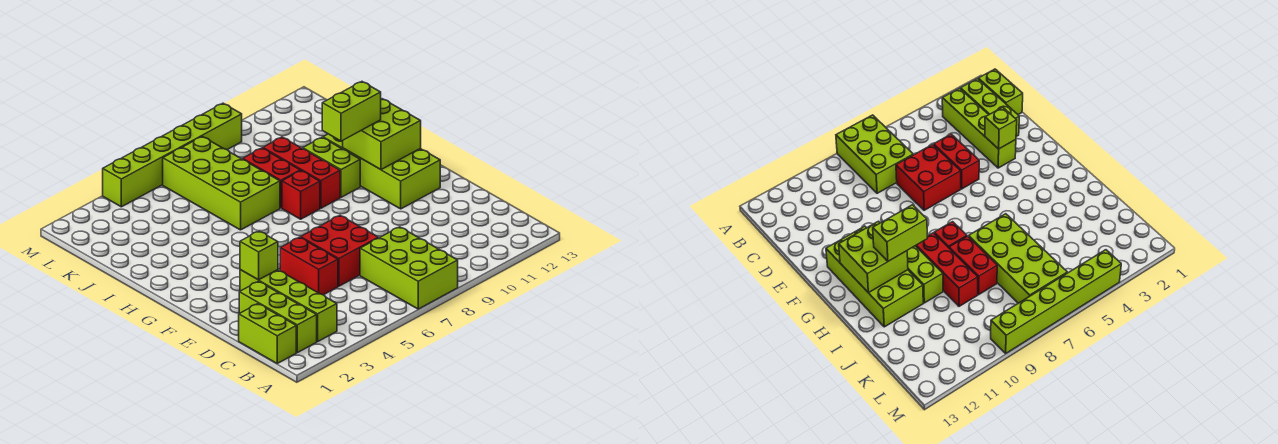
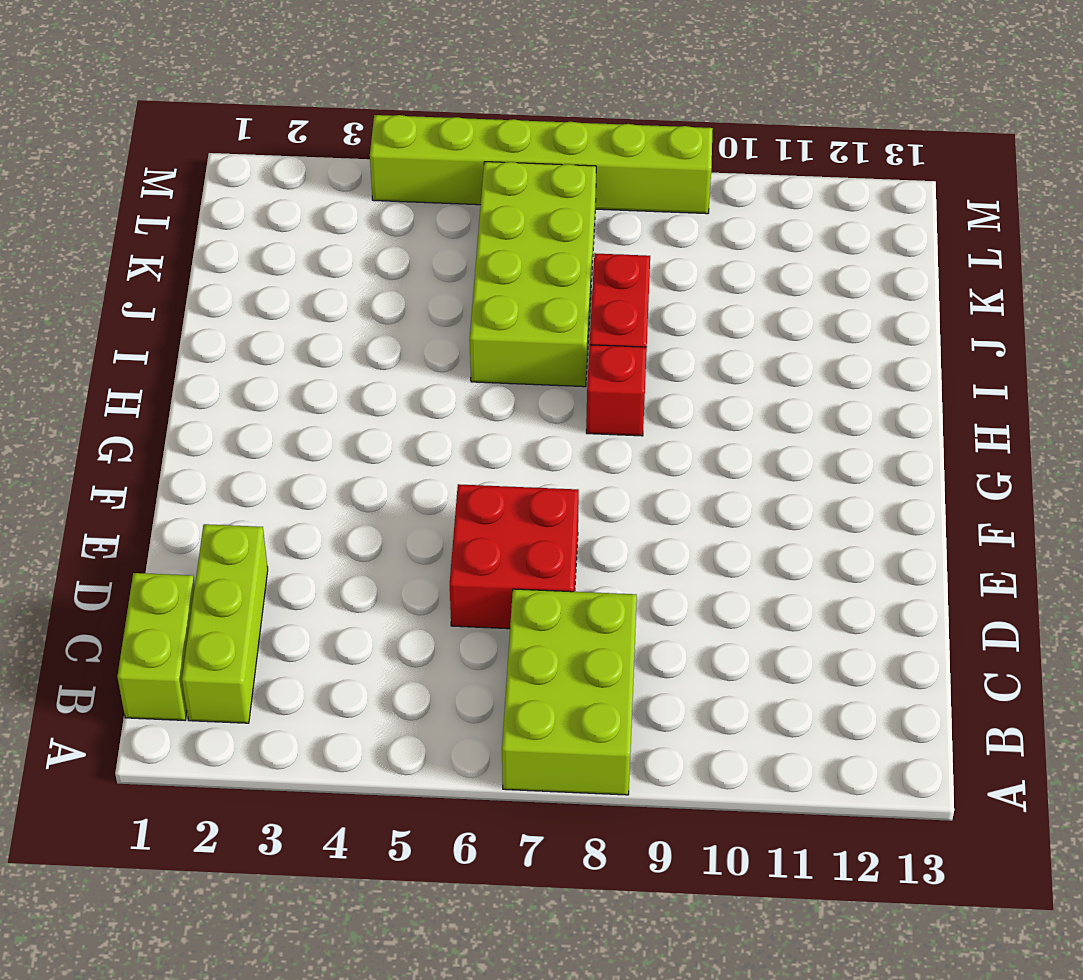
none -> lime 1x4 brick [240,270,337,342]
none -> red 1x2 brick [280,237,338,295]
none -> lime 2x4 brick [323,134,440,209]

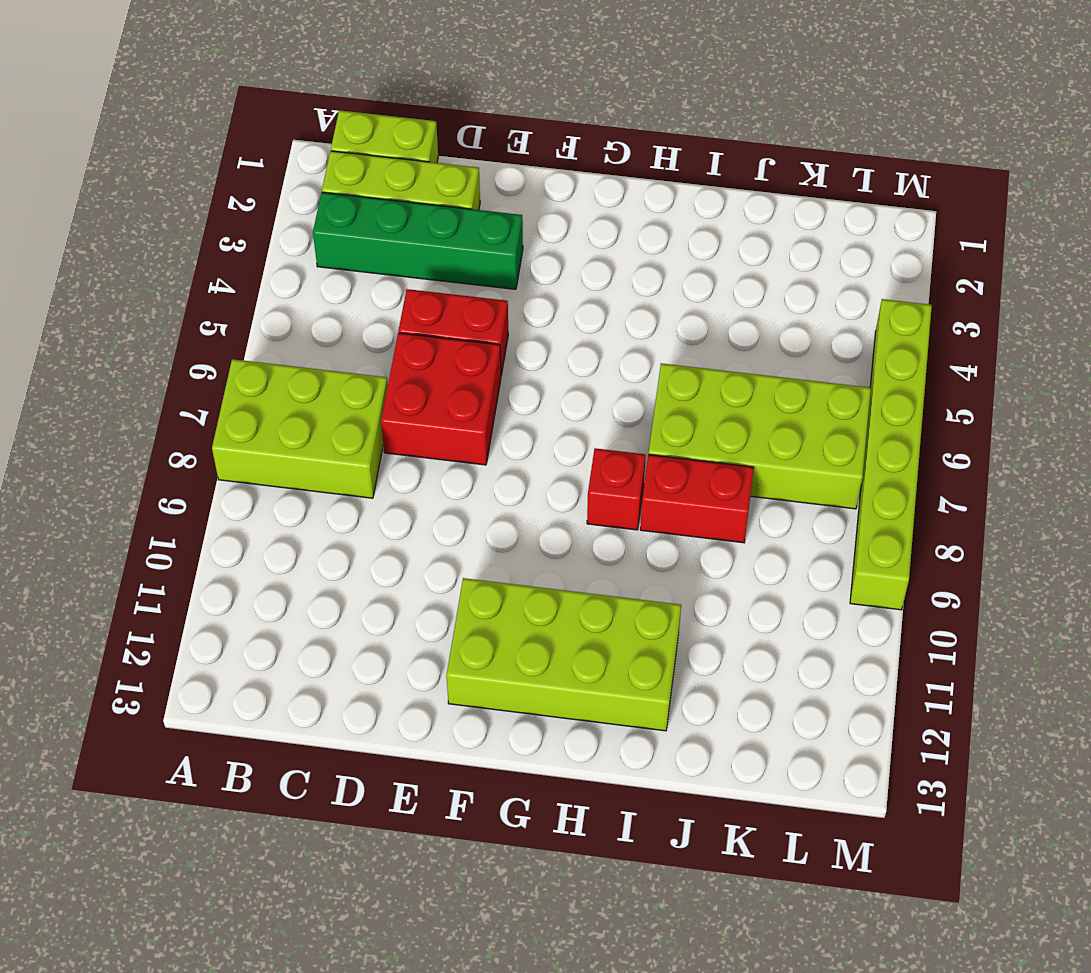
green 1x4 brick [313,192,523,289] -> lime 1x4 brick [240,270,337,342]
none -> red 1x3 brick [263,137,340,208]
none -> lime 1x2 brick [303,138,360,197]
none -> lime 1x1 brick [240,231,278,280]

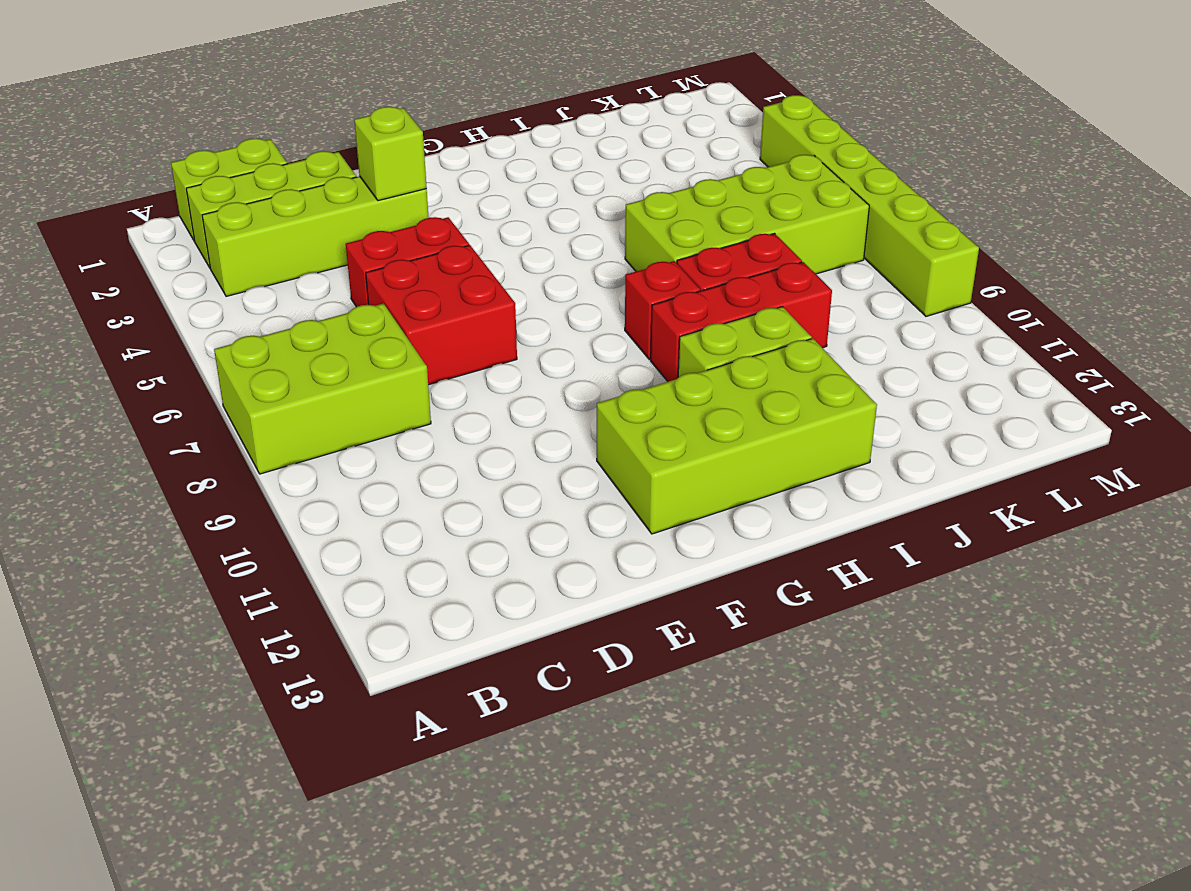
none -> lime 2x2 brick [343,99,421,170]
none -> lime 1x2 brick [322,82,381,141]

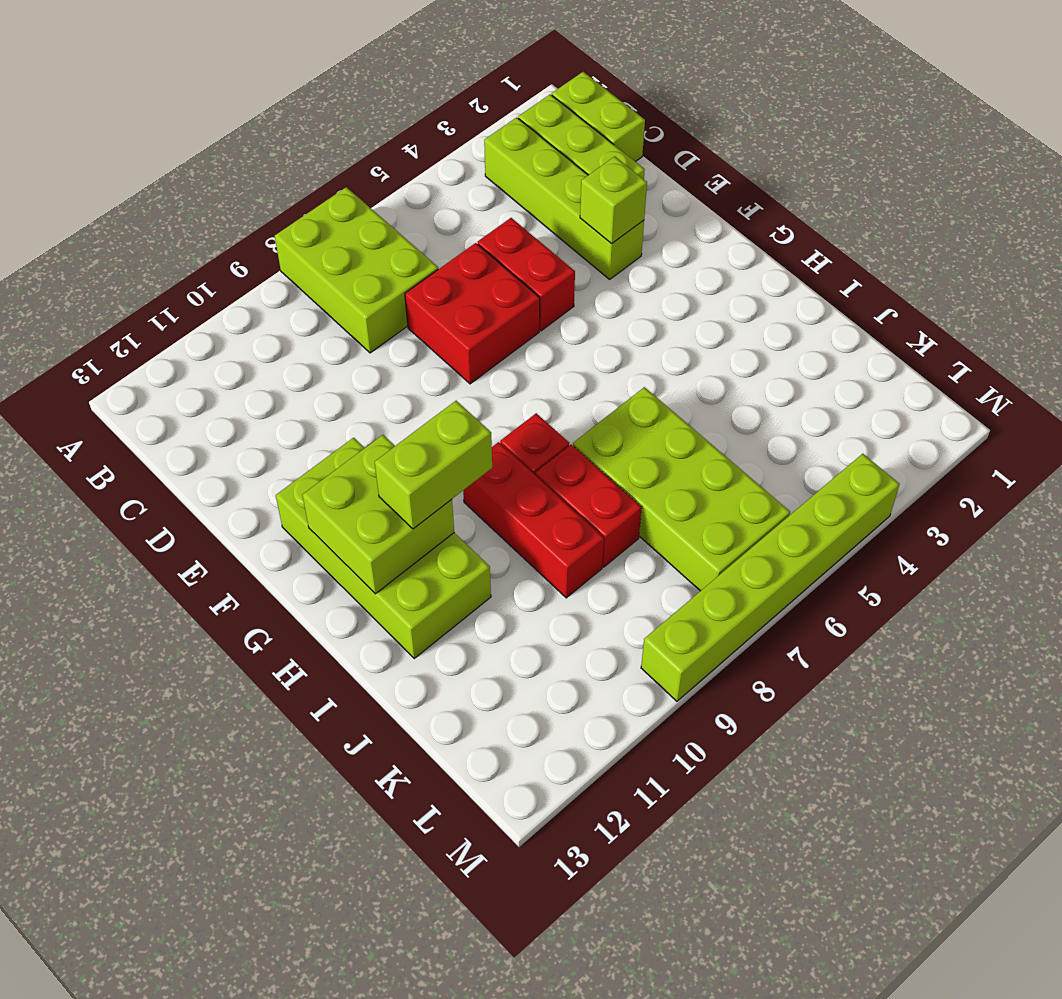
none -> lime 1x2 brick [303,138,360,197]

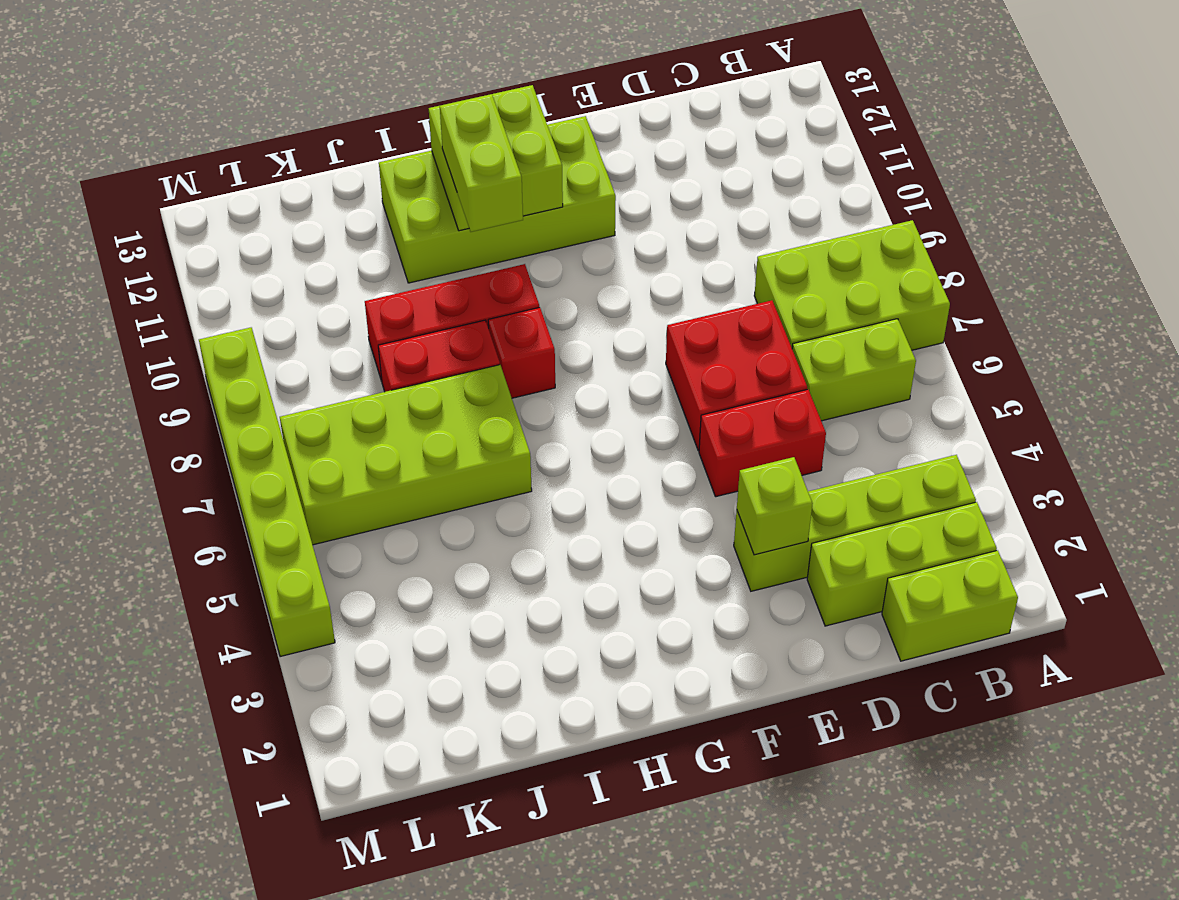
lime 1x2 brick [792,319,916,421] -> lime 1x2 brick moved to [303,138,360,197]

